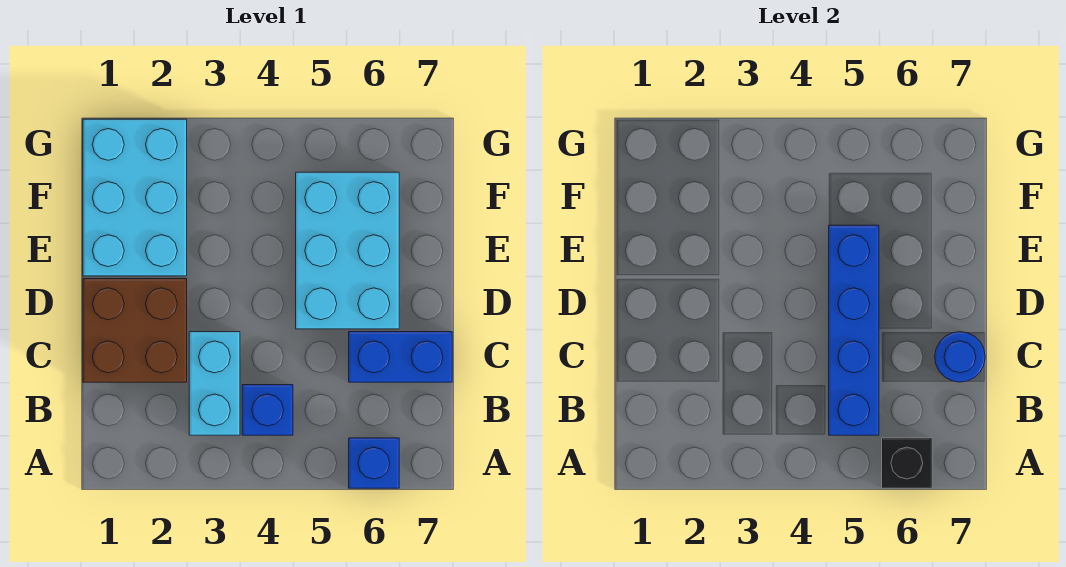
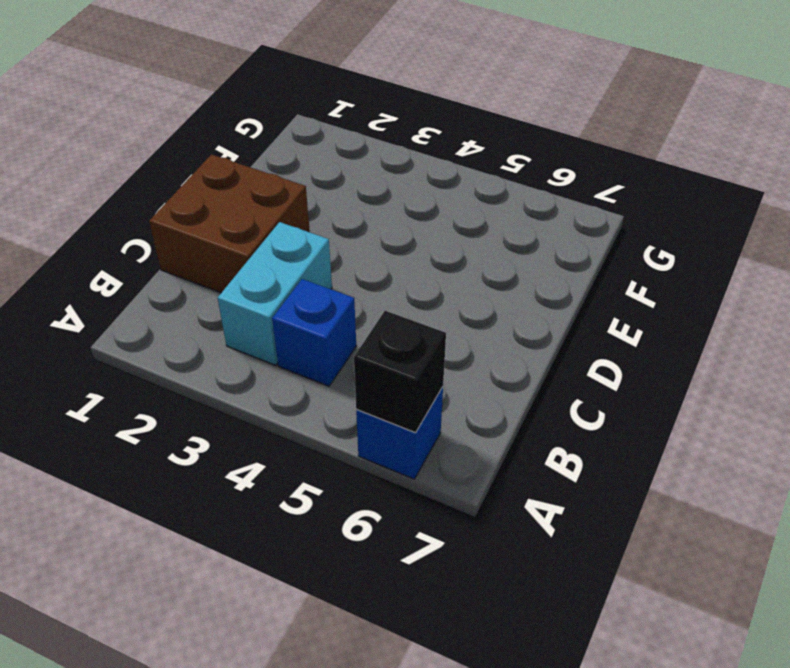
none -> blue 1x2 brick [349,332,452,382]
none -> cyan 2x3 brick [296,172,399,329]

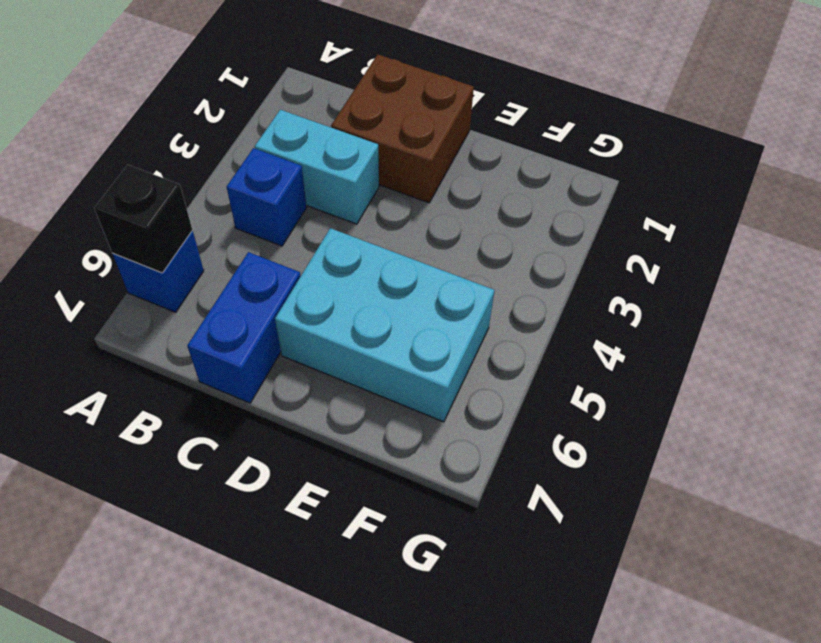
none -> cyan 2x3 brick [83,119,187,276]
none -> blue 1x4 brick [829,225,879,435]

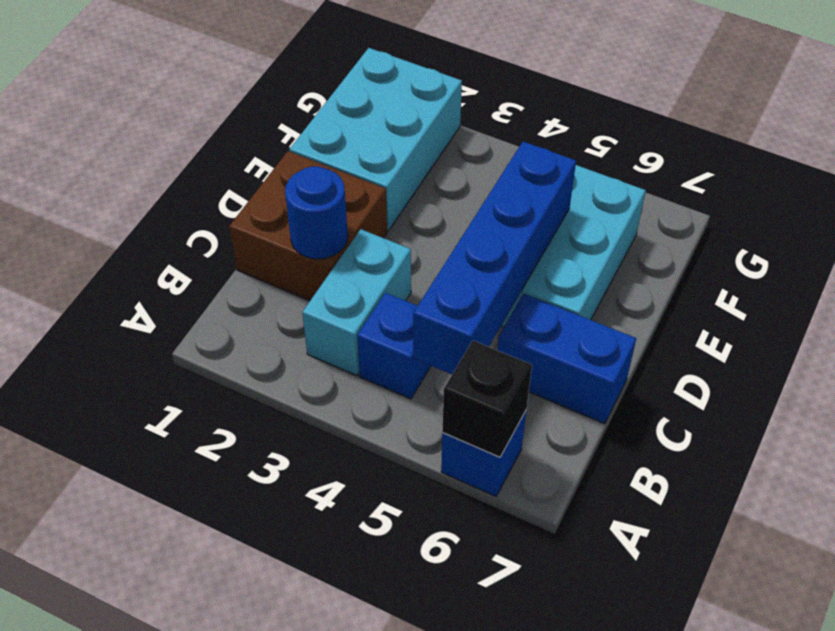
blue 1x1 round brick [285,166,348,259] -> blue 1x1 round brick moved to [935,332,985,382]

